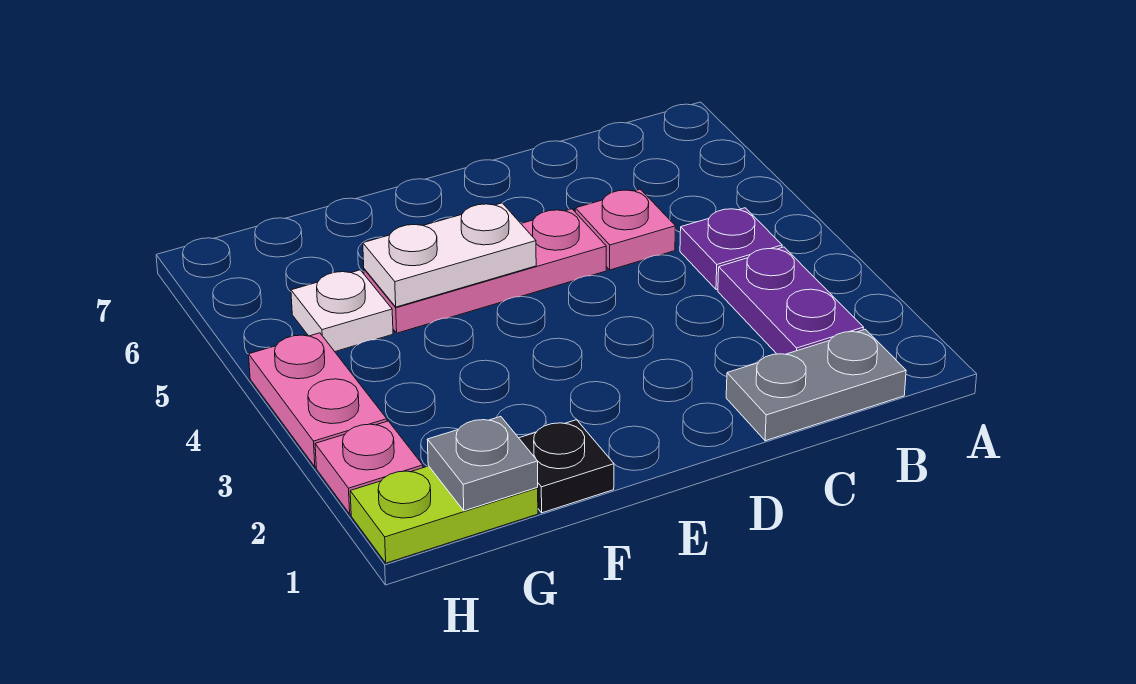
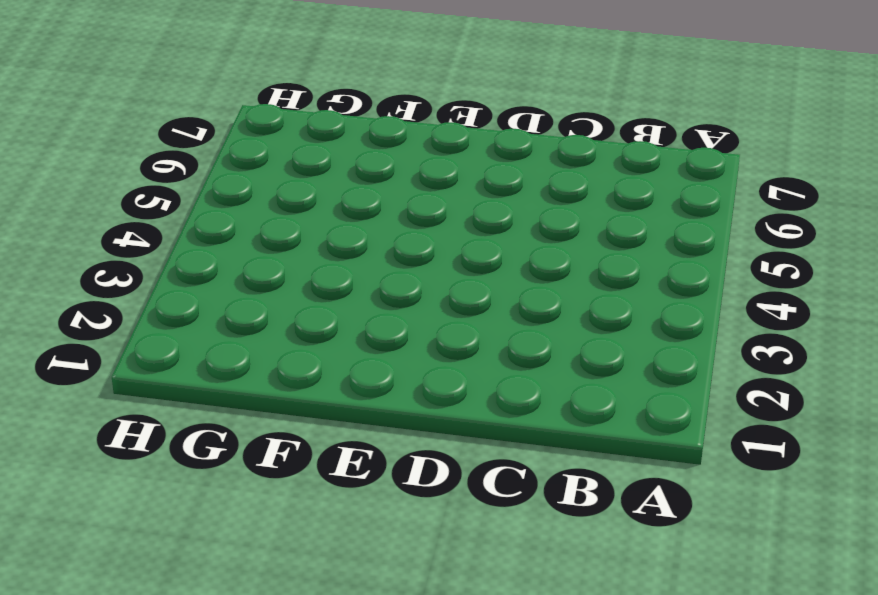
none -> grey 1x2 plate [726,329,906,441]
none -> purple 1x2 plate [718,247,863,354]
none -> purple 1x1 plate [680,208,782,290]

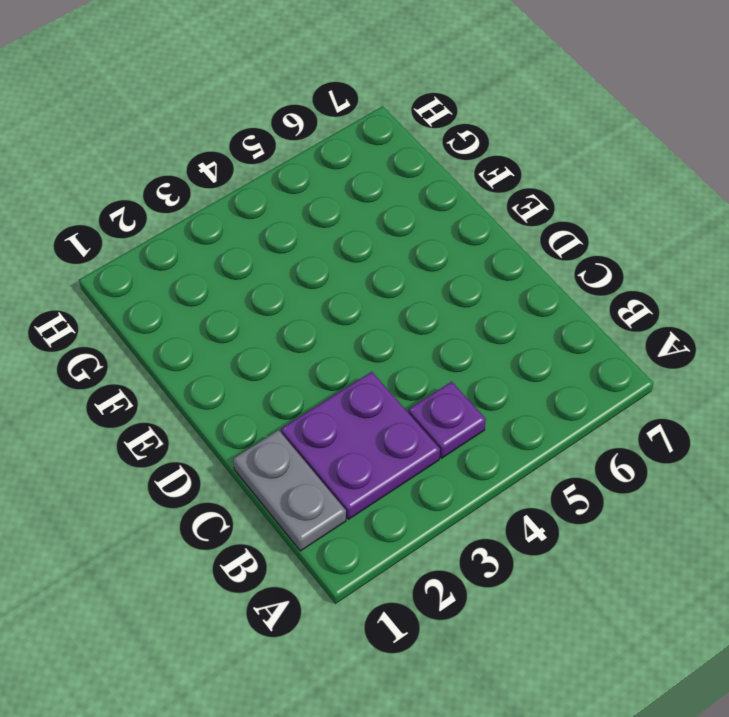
purple 2x2 plate [281,372,440,519] -> purple 1x2 plate [718,247,863,354]
none -> pink 1x1 plate [575,189,675,270]
none -> pink 1x3 plate [364,209,606,333]
none -> black 1x1 plate [519,420,614,513]

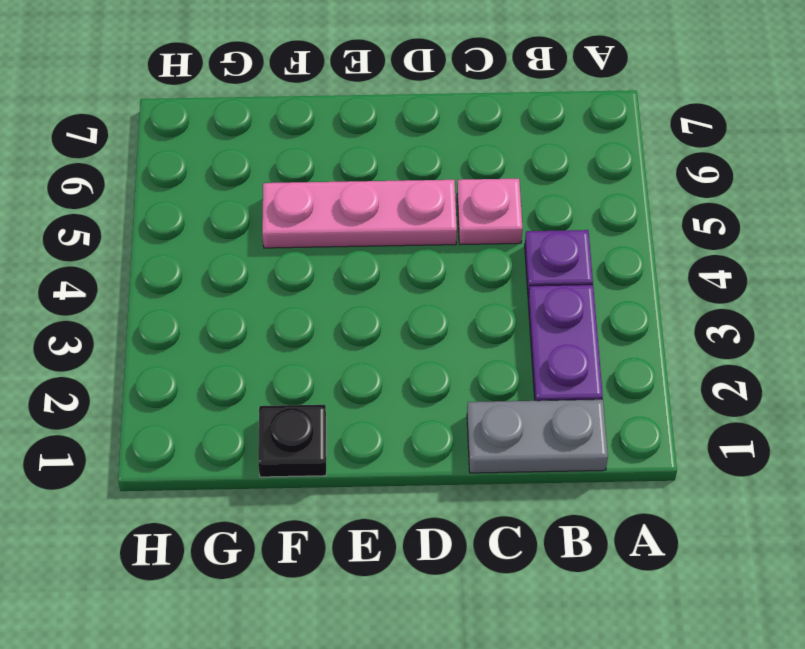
none -> lime 1x2 plate [350,466,538,563]
none -> white 1x1 plate [291,270,393,351]
none -> pink 1x1 plate [315,421,423,514]

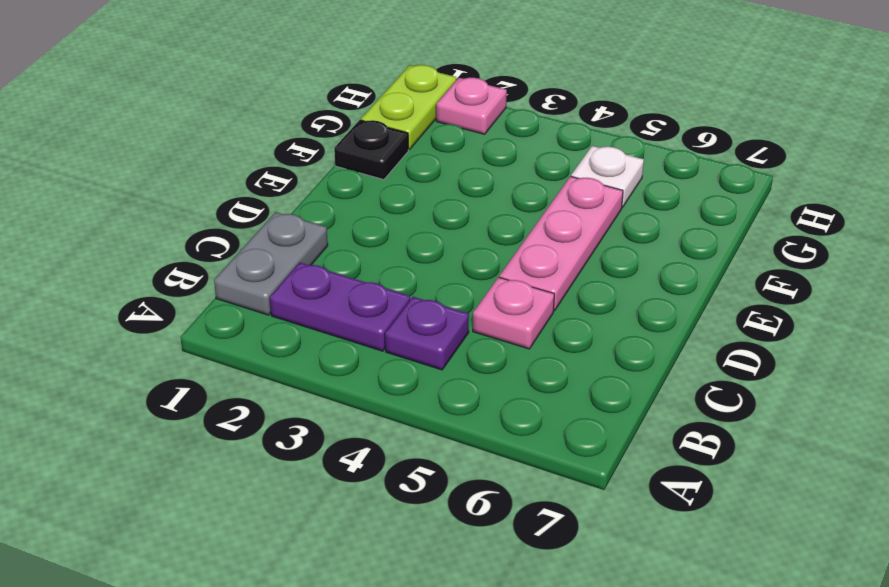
none -> pink 1x2 plate [249,333,387,467]
none -> white 1x2 plate [363,203,536,307]
none -> grey 1x1 plate [427,416,538,511]

